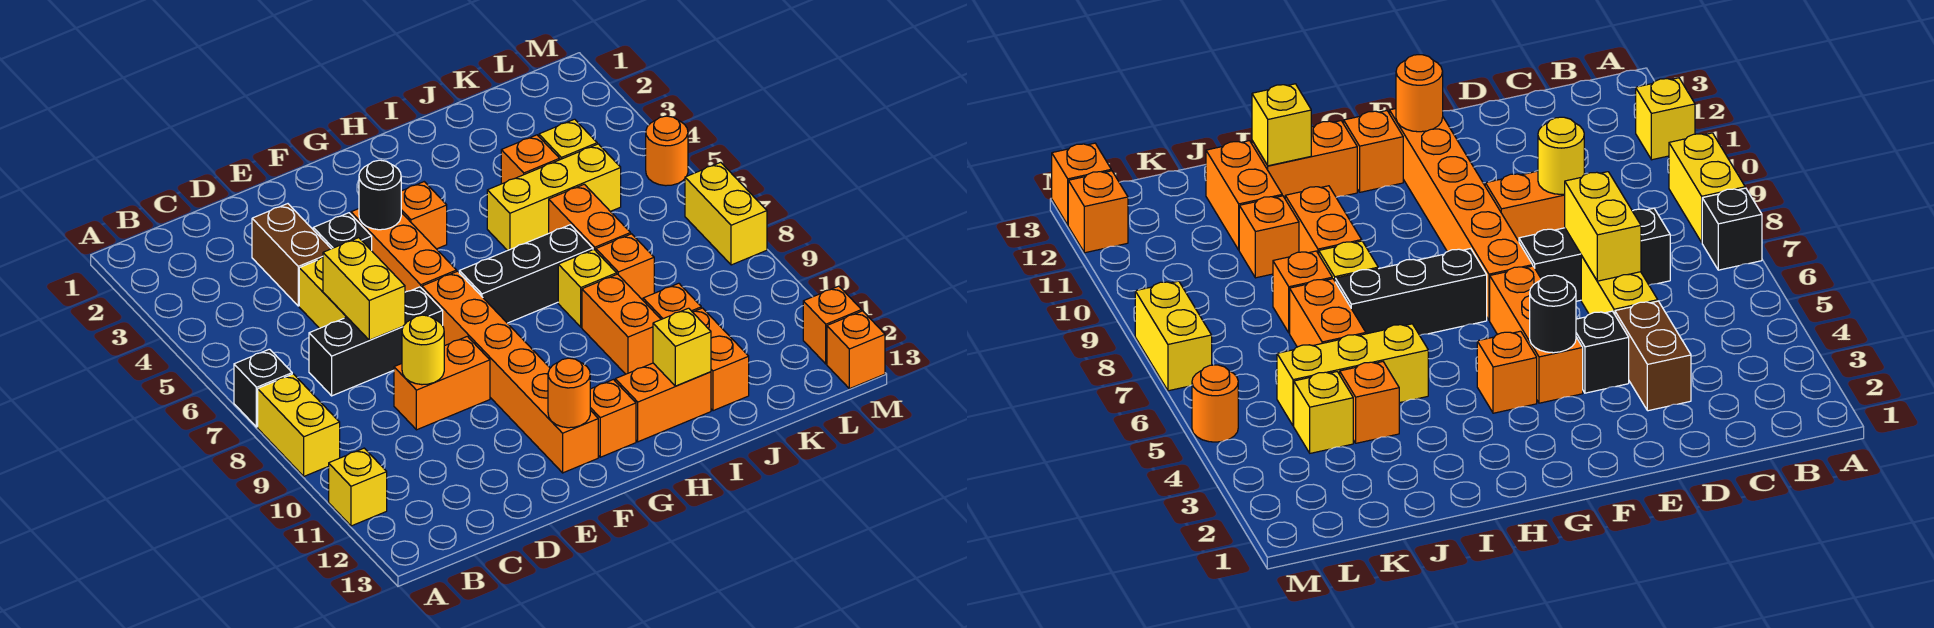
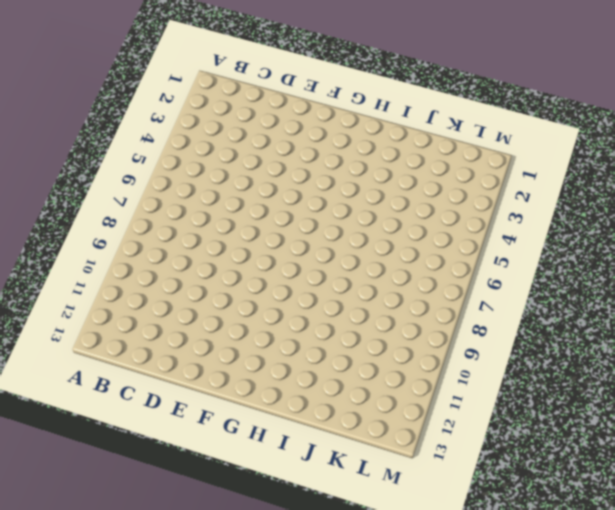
none -> black 1x1 brick [234,349,292,427]
none -> yellow 1x2 brick [258,374,340,476]
none -> yellow 1x1 brick [329,448,387,526]
none -> black 1x3 brick [309,287,443,396]

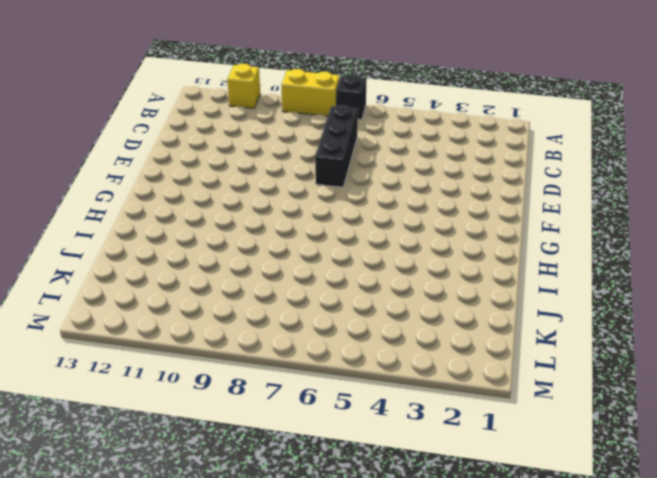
none -> brown 1x2 brick [252,204,331,306]
none -> yellow 1x2 brick [299,257,346,328]
none -> orange 1x2 brick [394,336,490,430]
none -> black 1x1 brick [313,213,372,251]

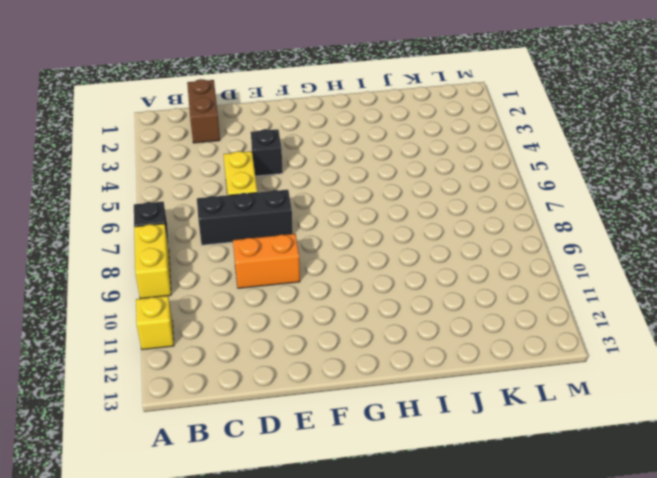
brown 1x2 brick [187,79,220,143] -> brown 1x2 brick moved to [252,204,331,306]
none -> orange 1x3 brick [351,209,457,292]
none -> orange 1x6 brick [422,271,598,473]
none -> orange 1x1 brick [401,182,447,249]
none -> black 1x3 brick [459,225,593,323]

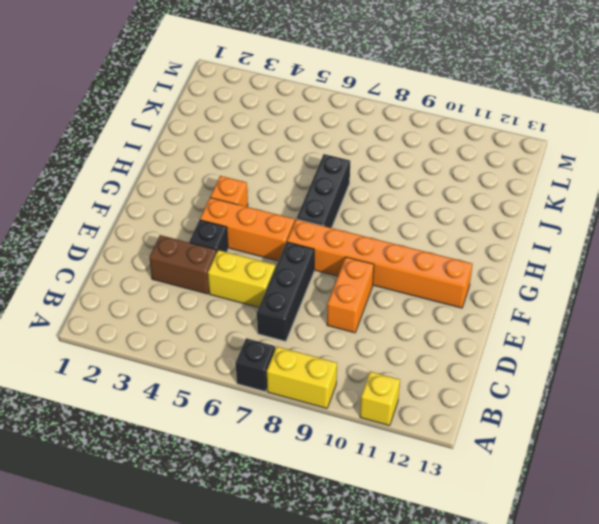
none -> orange 1x1 brick [590,380,636,457]
none -> orange 1x2 brick [615,363,711,442]
none -> yellow 1x3 brick [487,144,621,251]
none -> yellow 1x1 brick [558,250,617,327]

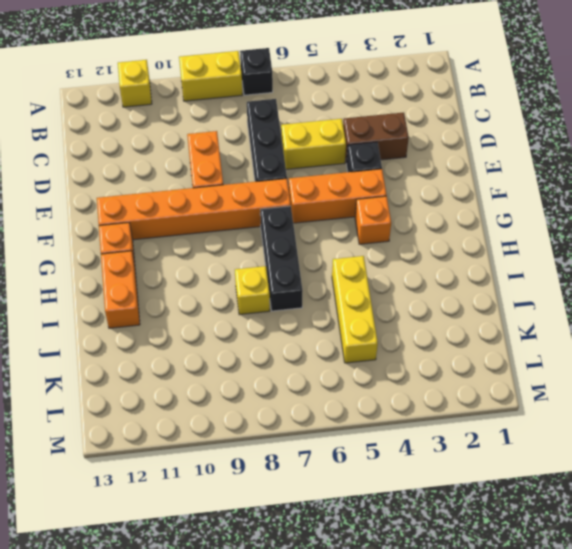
none -> orange 1x2 brick [582,274,661,374]
none -> orange 1x1 brick [501,135,560,184]
none -> orange 1x2 brick [549,184,631,251]
none -> orange 1x1 brick [596,234,654,300]

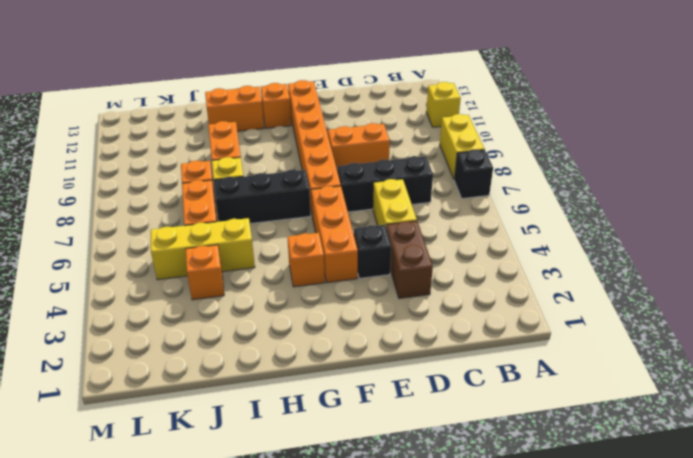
none -> orange 1x1 brick [643,283,701,319]
none -> orange 1x2 brick [693,308,749,411]
none -> yellow 1x1 brick [539,119,597,160]
none -> orange 1x1 round brick [646,116,688,186]

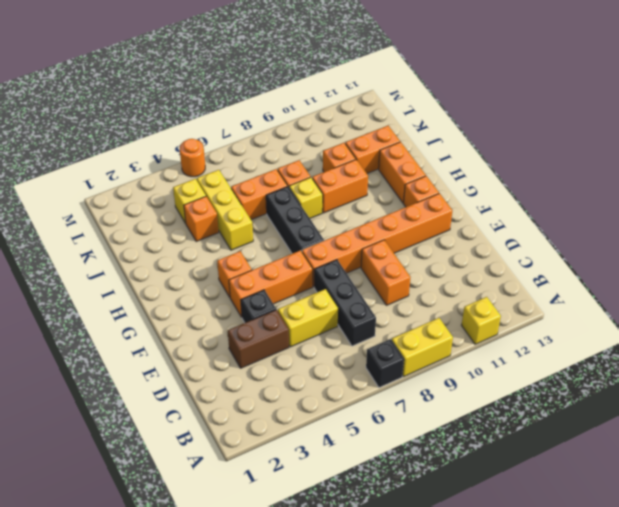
none -> yellow 1x2 brick [685,162,767,265]
none -> orange 1x1 brick [803,286,862,364]
none -> orange 1x1 brick [827,311,885,389]
none -> yellow 1x2 brick [323,238,405,340]

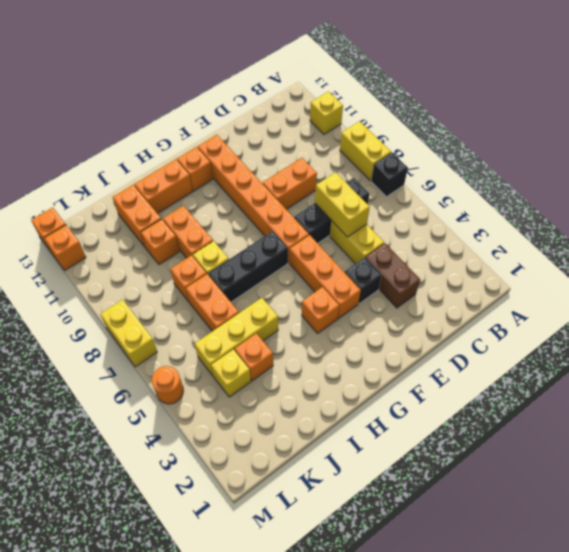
none -> yellow 1x1 round brick [402,315,444,385]
none -> black 1x1 round brick [359,160,401,230]
none -> orange 1x1 round brick [548,358,590,428]
none -> yellow 1x1 brick [653,308,711,386]

